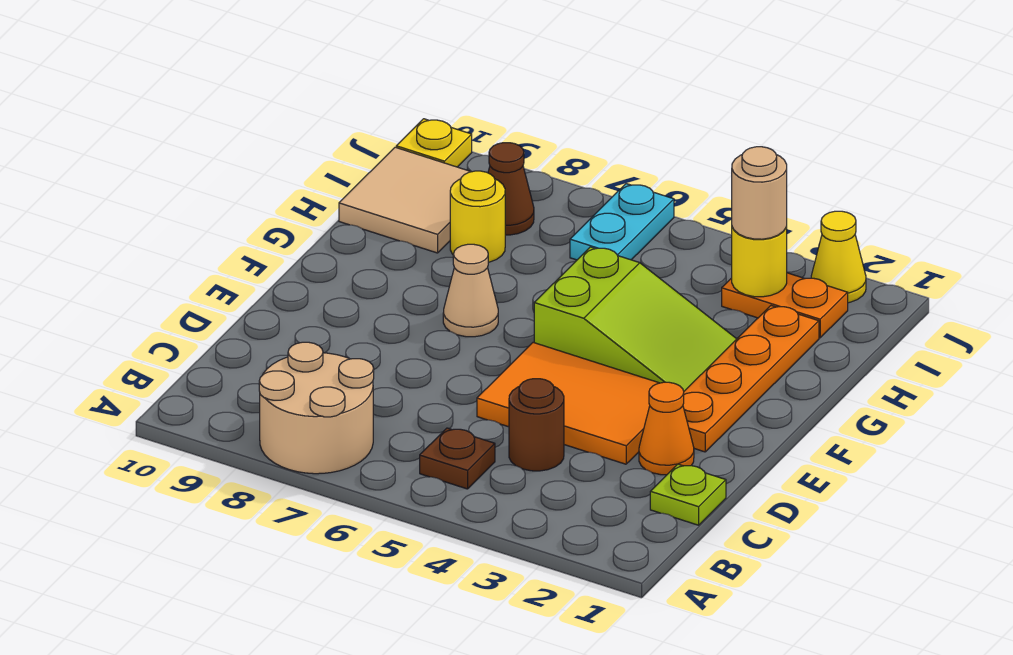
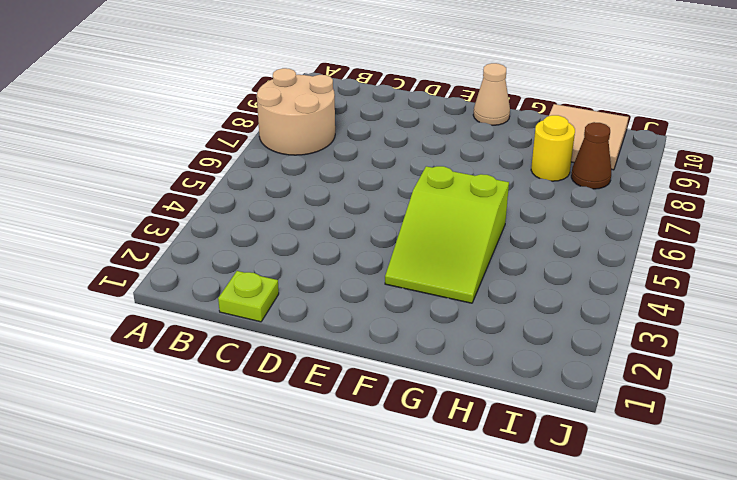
tan 1x1 cone [473,63,510,125] -> tan 1x1 cone moved to [443,244,498,337]
none -> brown 1x1 plate [420,428,495,489]
none -> brown 1x1 round brick [509,379,564,471]
none -> orange 1x1 cone [639,382,694,475]

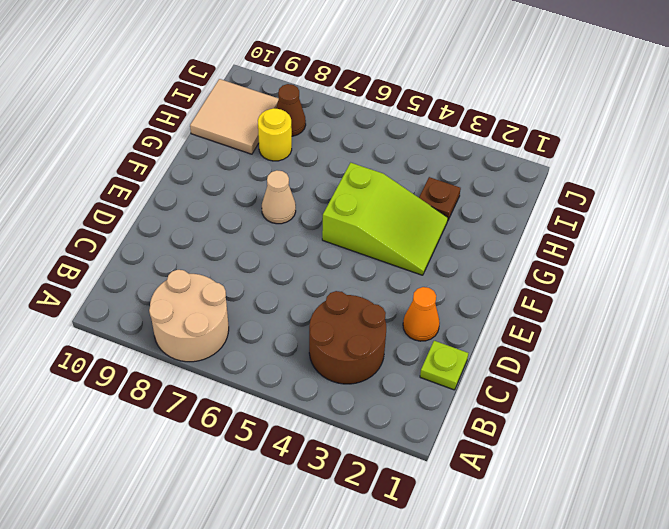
brown 2x2 round brick [309,291,386,384] -> brown 1x1 round brick [509,379,564,471]
brown 1x1 plate [419,177,461,220] -> brown 1x1 plate moved to [420,428,495,489]
none -> orange 2x3 tile [477,342,658,464]
none -> orange 1x4 plate [683,306,819,452]
none -> orange 1x2 plate [722,273,848,338]

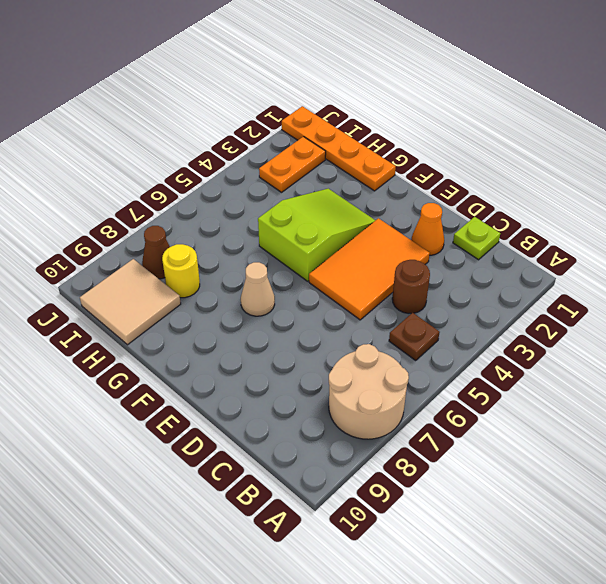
orange 1x4 plate [282,106,396,191] -> orange 1x4 plate moved to [683,306,819,452]
none -> cyan 1x2 plate [570,184,674,260]
none -> yellow 1x1 cone [811,211,866,303]
none -> yellow 1x1 plate [396,119,472,167]

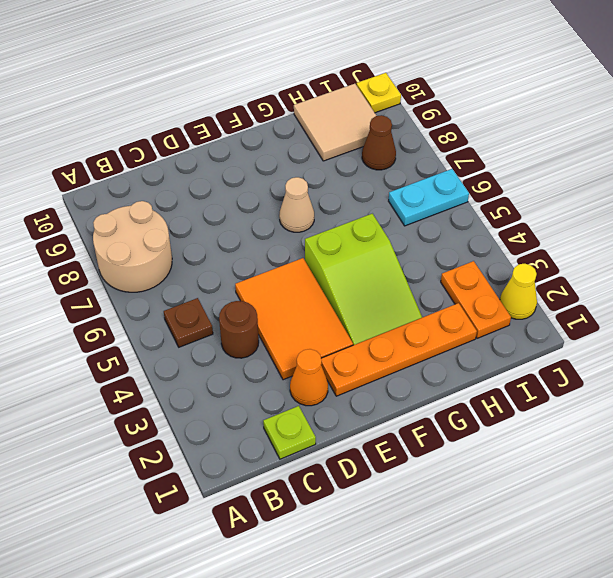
none -> yellow 1x1 round brick [450,171,505,262]
none -> yellow 1x1 round brick [732,227,787,297]
none -> tan 1x1 round brick [732,147,787,239]

